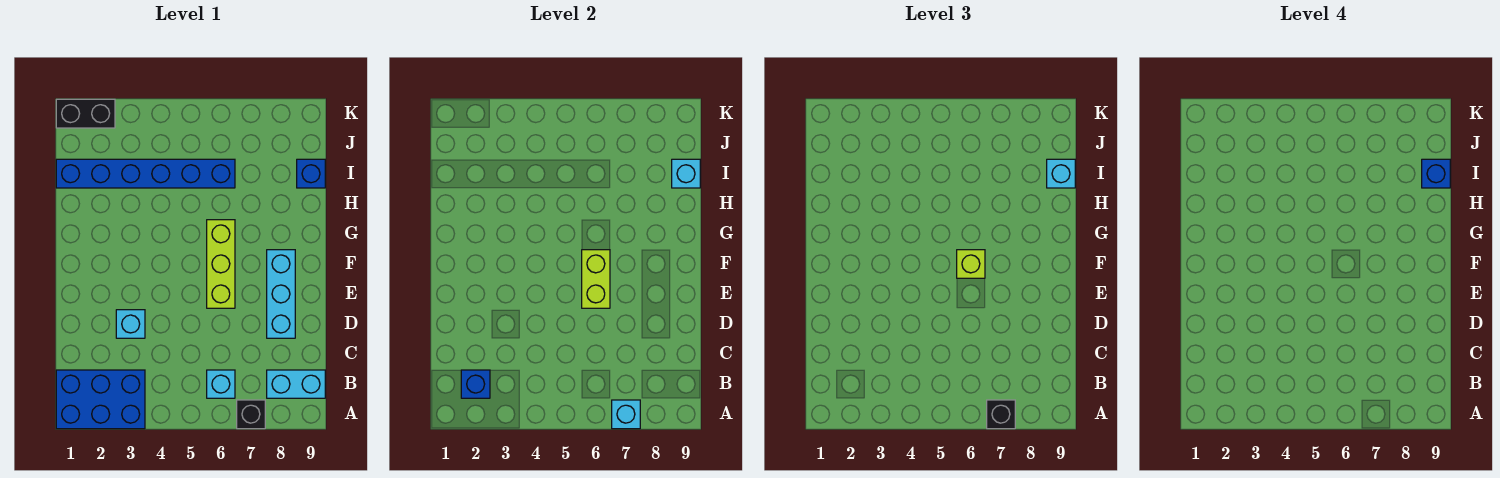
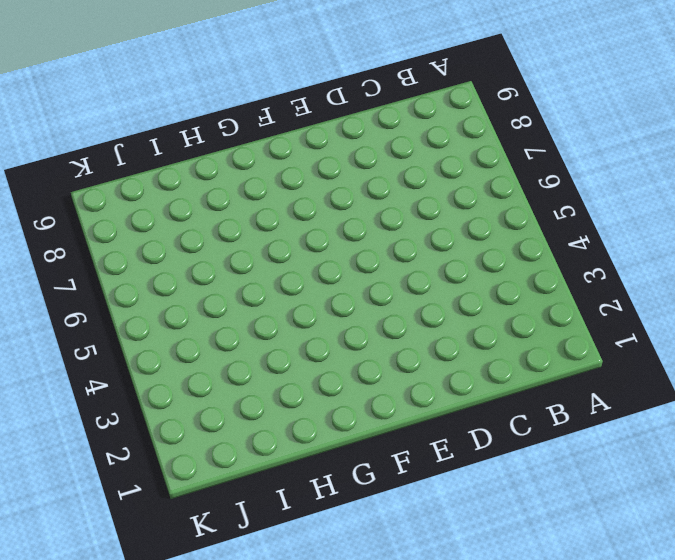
none -> blue 2x3 brick [56,370,145,429]
none -> black 1x1 brick [237,400,265,429]
none -> cyan 1x1 brick [207,370,235,398]

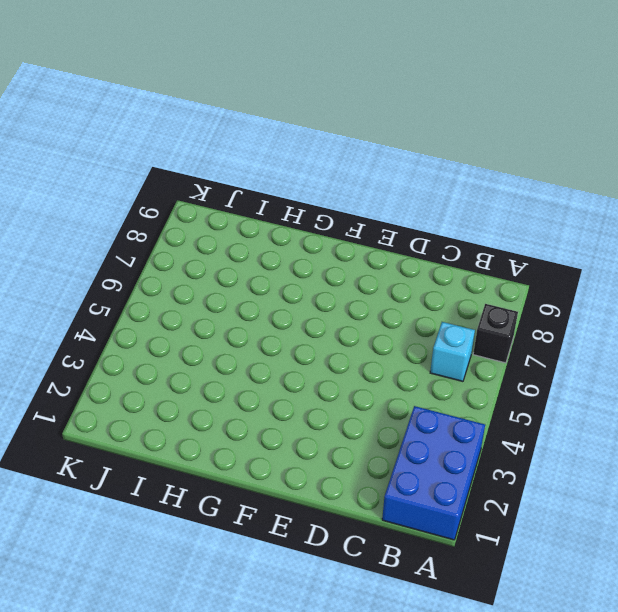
none -> cyan 1x2 brick [267,370,325,398]
none -> cyan 1x1 brick [116,310,145,338]
none -> cyan 1x3 brick [267,250,295,338]

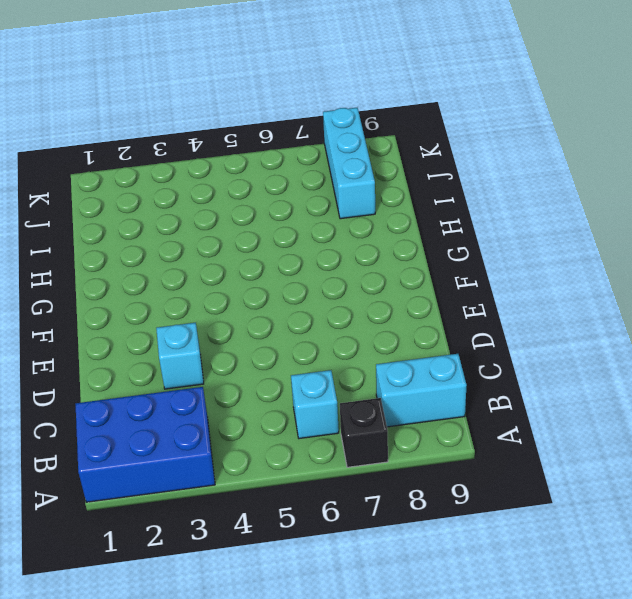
cyan 1x3 brick [323,108,375,219] -> cyan 1x3 brick moved to [267,250,295,338]
none -> lime 1x3 brick [207,220,235,308]
none -> blue 1x6 brick [56,159,235,188]
none -> blue 1x1 brick [297,159,325,188]

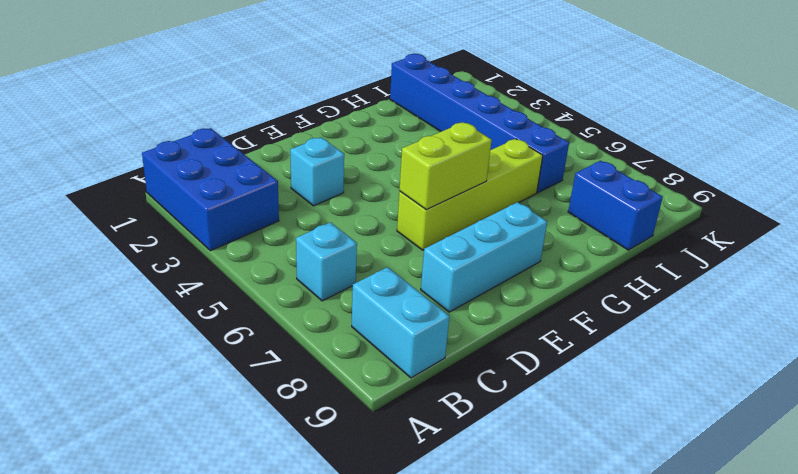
lime 1x4 brick [397,139,543,250] -> lime 1x3 brick [207,220,235,308]
blue 1x2 brick [568,161,663,250] -> blue 1x1 brick [297,159,325,188]
none -> black 1x1 brick [237,400,265,429]
none -> black 1x2 brick [56,99,115,128]
none -> cyan 1x1 brick [612,400,640,429]

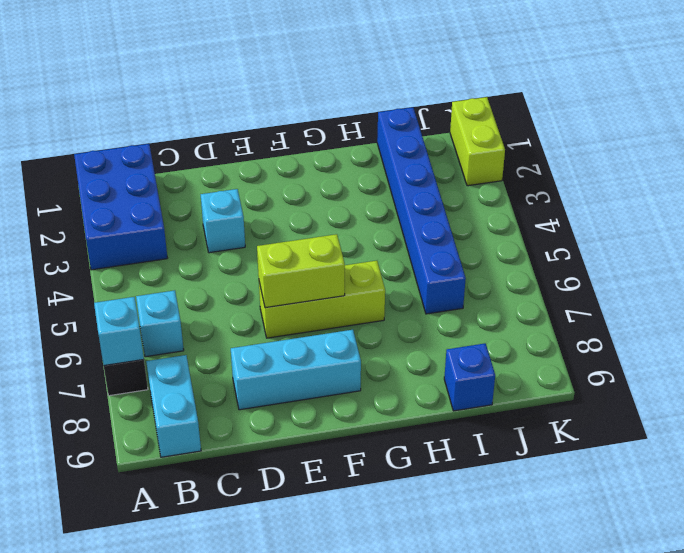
lime 1x2 brick [450,97,505,186] -> black 1x2 brick [56,99,115,128]
none -> blue 1x1 brick [461,370,490,398]
none -> cyan 1x1 brick [672,159,700,188]
none -> black 1x1 brick [987,400,1015,429]

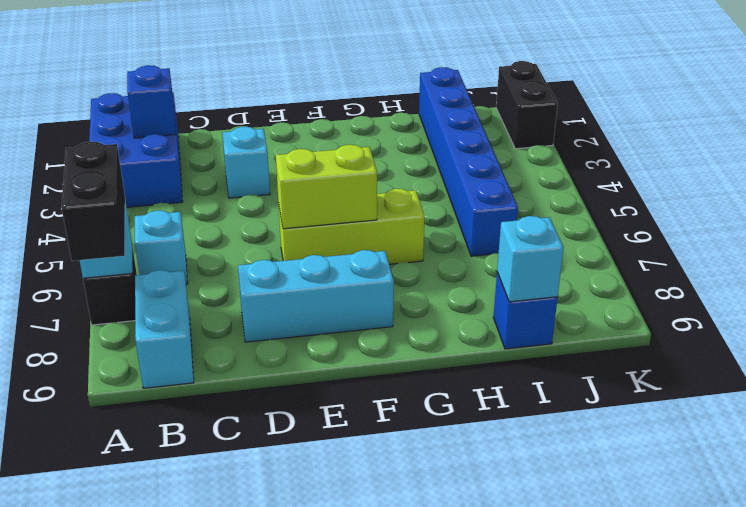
black 1x2 brick [61,141,125,261] -> black 1x1 brick [987,400,1015,429]
none -> lime 1x1 brick [957,250,985,278]
none -> cyan 1x1 brick [1047,159,1075,188]
none -> blue 1x1 brick [1422,159,1450,188]

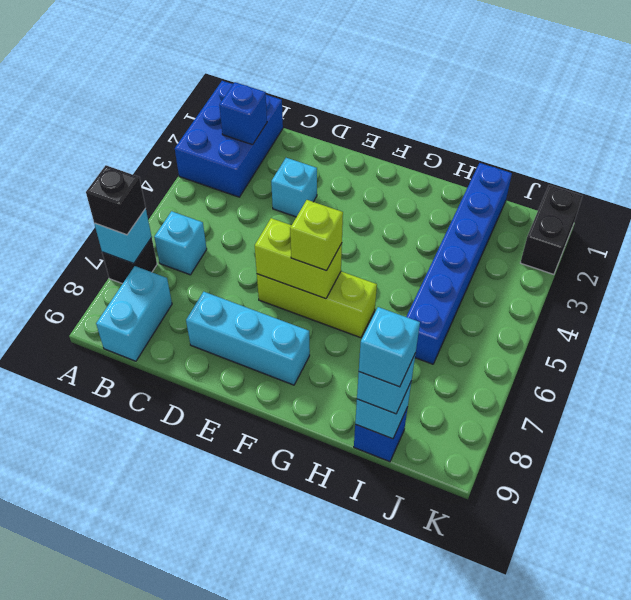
cyan 1x1 brick [359,307,420,387] -> blue 1x1 brick [1422,159,1450,188]

